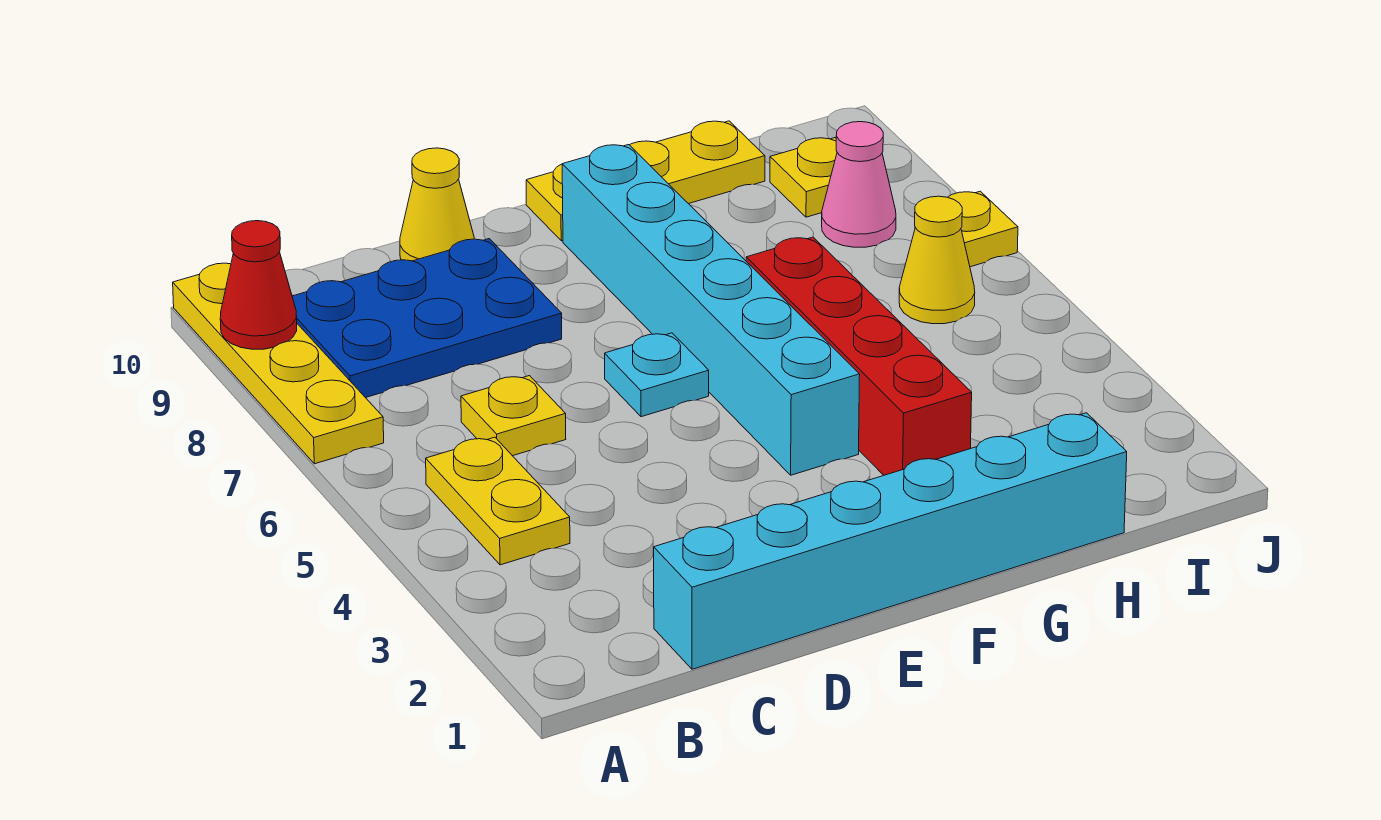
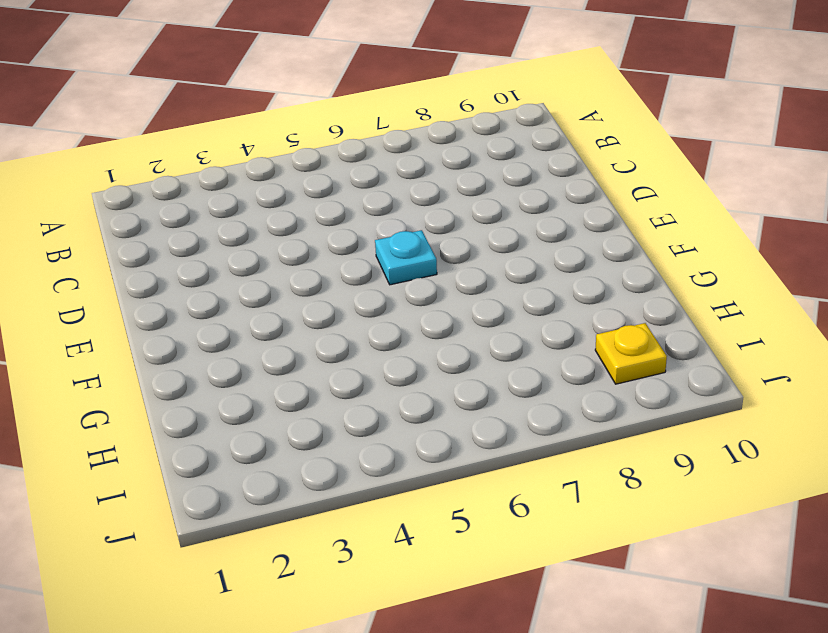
none -> yellow 1x4 plate [173,263,384,464]
none -> yellow 1x2 plate [426,437,570,565]
none -> blue 2x3 plate [292,239,562,398]

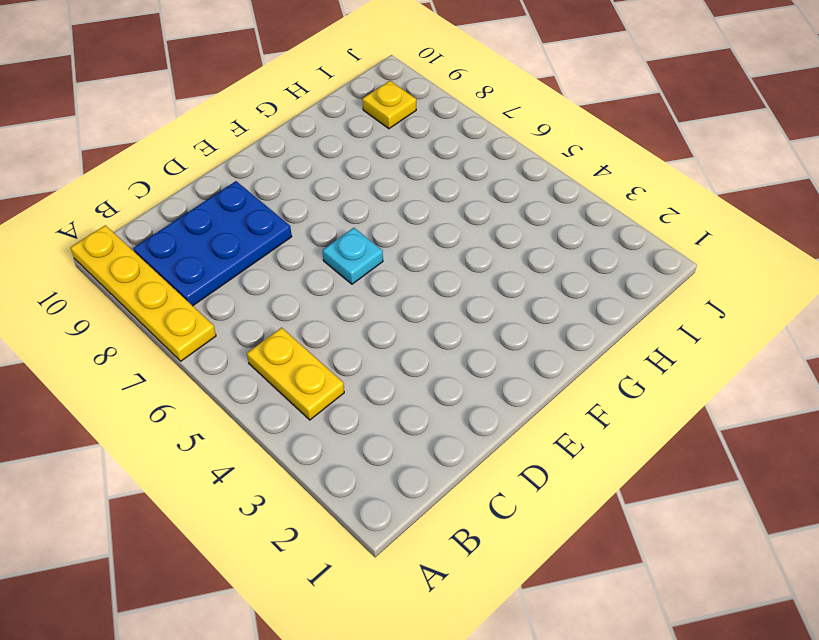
none -> cyan 1x6 brick [654,413,1127,669]
none -> yellow 1x1 plate [461,376,566,456]
none -> yellow 1x1 cone [400,148,474,261]

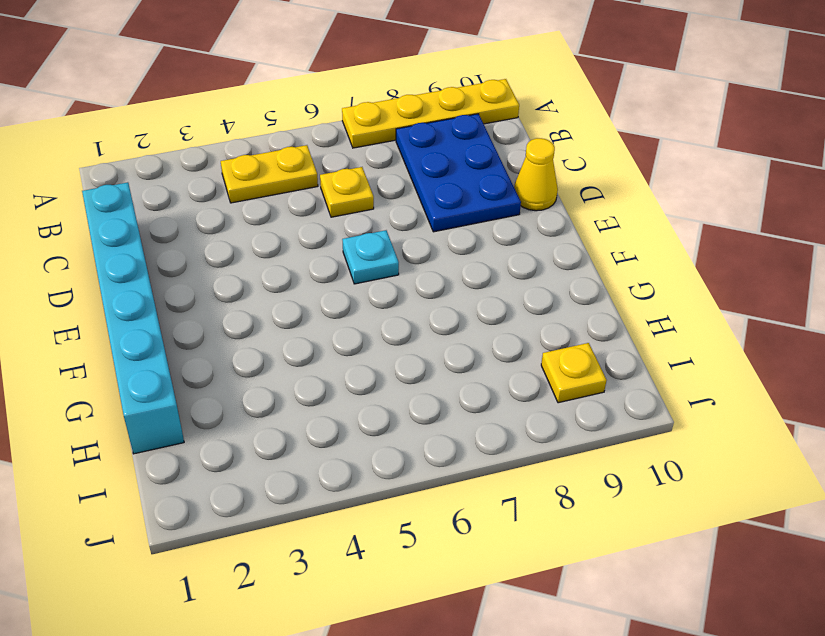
none -> cyan 1x6 brick [562,145,860,475]
none -> yellow 1x3 plate [526,121,765,241]
none -> red 1x4 brick [746,237,972,475]

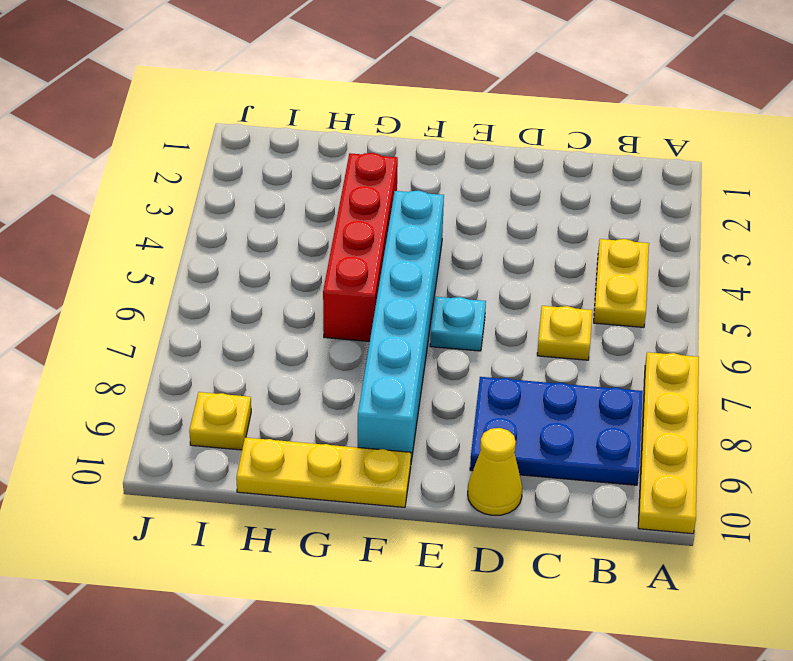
none -> cyan 1x6 brick [654,413,1127,669]
none -> yellow 1x1 cone [899,196,975,324]
none -> pink 1x1 cone [822,122,896,247]

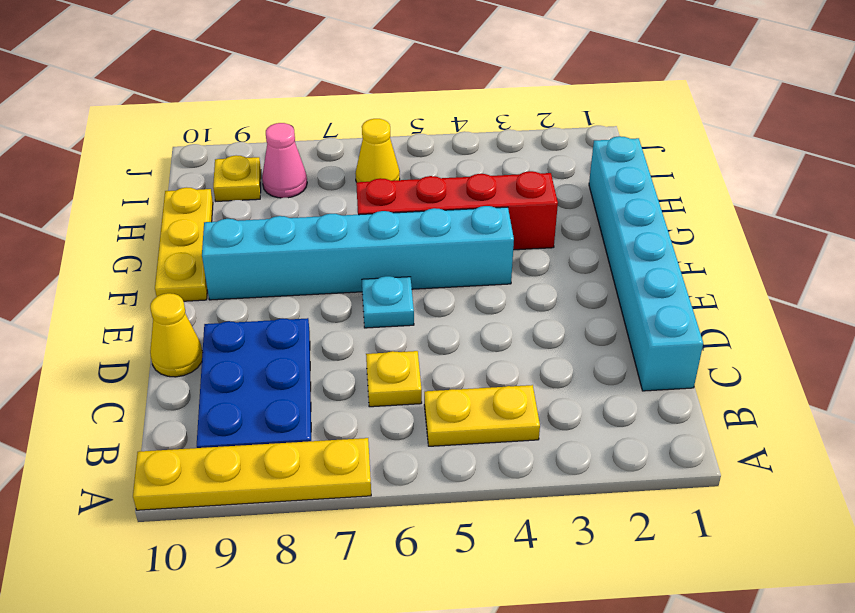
none -> yellow 1x1 plate [948,191,1018,267]
none -> red 1x1 cone [220,221,297,349]

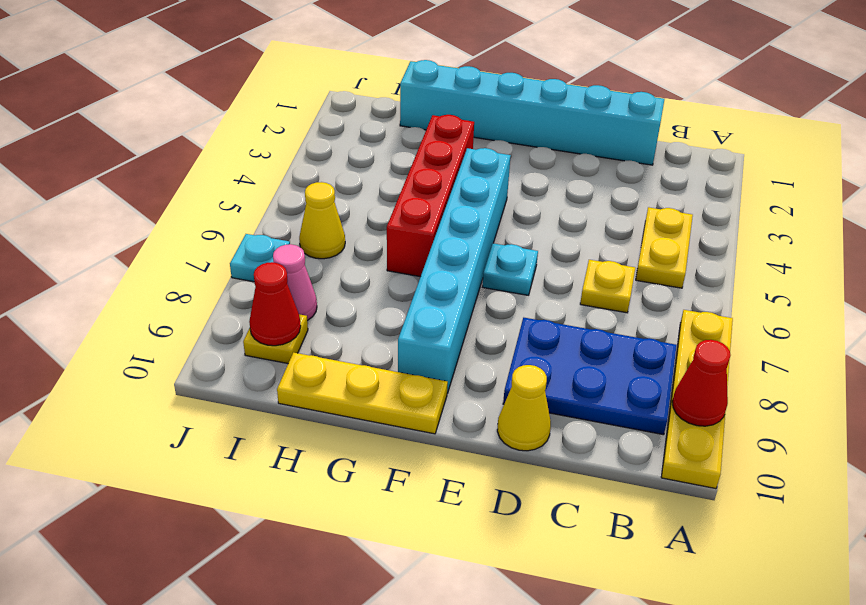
red 1x1 cone [249,262,301,346] -> none
cyan 1x1 plate [230,234,290,282] -> yellow 1x1 plate [948,191,1018,267]

